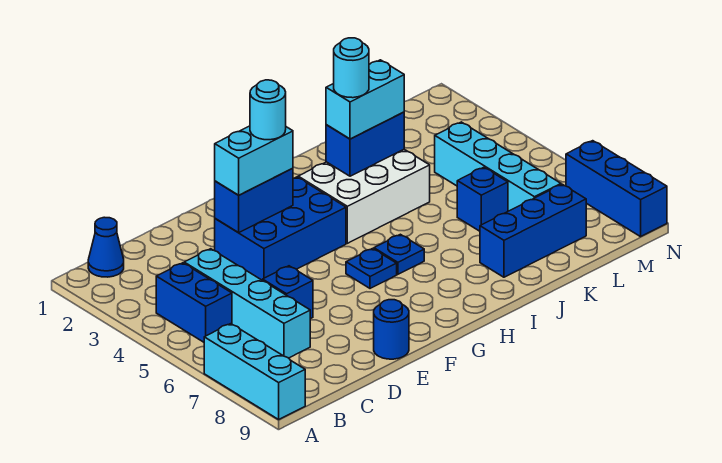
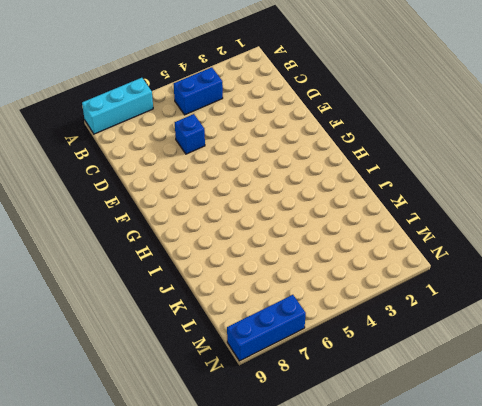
none -> blue 1x1 cone [88,217,124,277]
none -> cyan 1x4 brick [184,249,310,358]
none -> blue 2x3 brick [215,177,346,280]

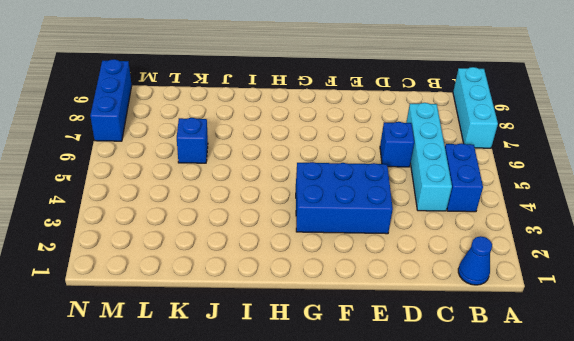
none -> blue 1x1 round brick [374,300,409,359]
none -> blue 1x1 plate [346,249,397,288]
none -> white 2x3 brick [298,149,430,243]

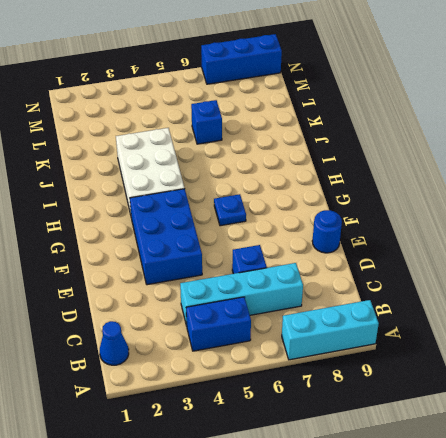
none -> blue 1x1 plate [374,234,424,274]
none -> blue 1x3 brick [480,184,586,277]
none -> cyan 1x4 brick [435,122,561,211]

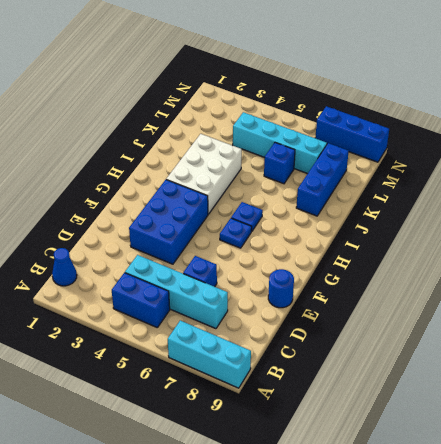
none -> blue 1x2 brick [214,168,293,233]
none -> blue 1x2 brick [326,112,404,176]
none -> cyan 1x2 brick [215,126,293,195]

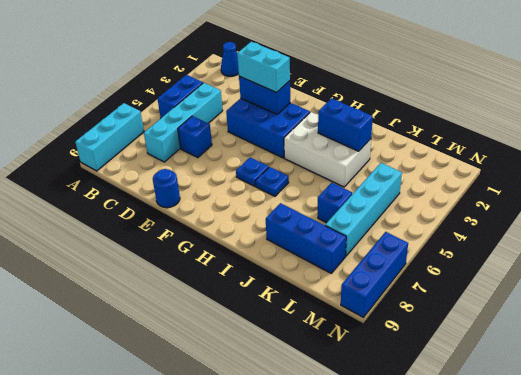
none -> cyan 1x2 brick [326,60,404,139]
none -> cyan 1x1 round brick [250,80,286,140]
none -> cyan 1x1 round brick [334,38,369,98]

